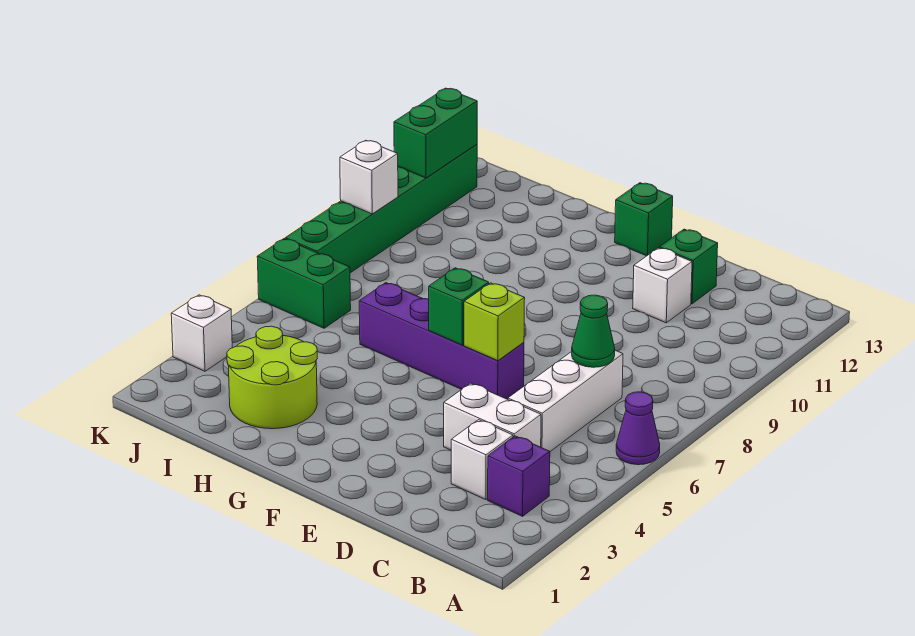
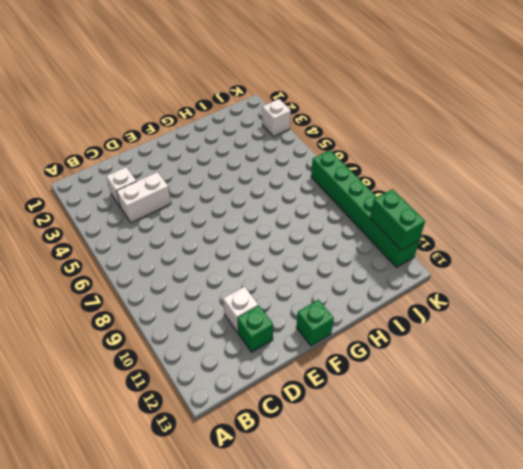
none -> purple 1x1 cone [616,392,660,465]
none -> purple 1x1 brick [488,436,550,516]
none -> white 1x3 brick [508,350,623,451]

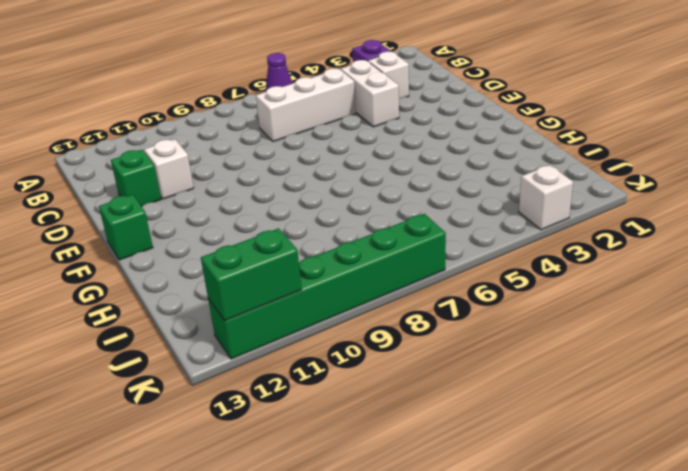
none -> purple 1x4 brick [359,283,524,399]
none -> lime 2x2 round brick [227,326,317,429]
none -> green 1x2 brick [257,239,351,328]

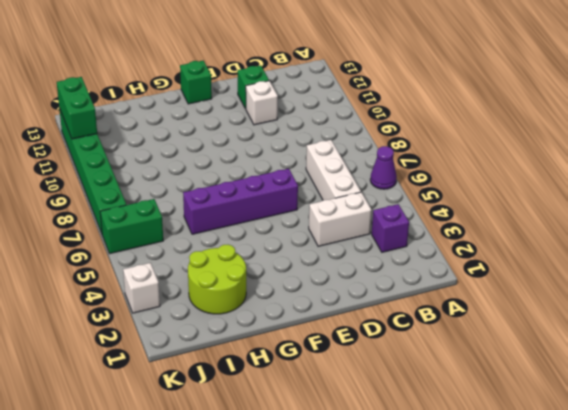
none -> white 1x1 brick [451,420,513,500]
none -> green 1x1 cone [572,295,615,367]
none -> lime 1x1 brick [464,283,525,361]

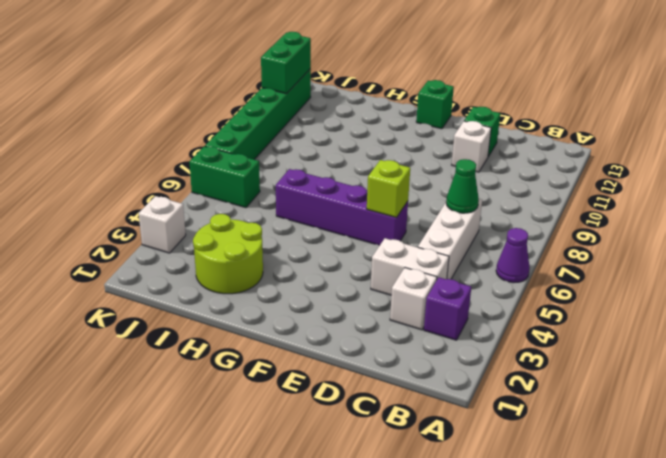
none -> green 1x1 brick [429,268,489,345]
none -> white 1x1 brick [340,140,398,214]

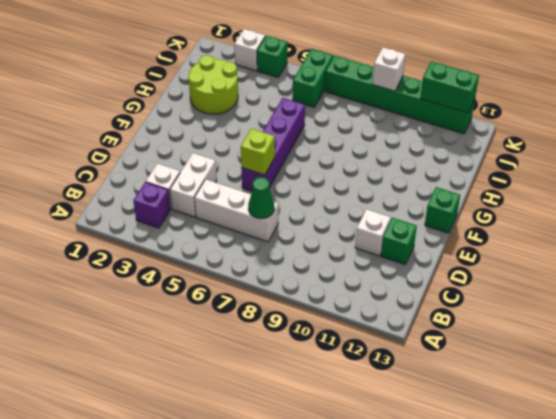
green 1x1 brick [257,36,288,77] -> green 1x1 brick moved to [429,268,489,345]
none -> purple 1x1 cone [616,392,660,465]

